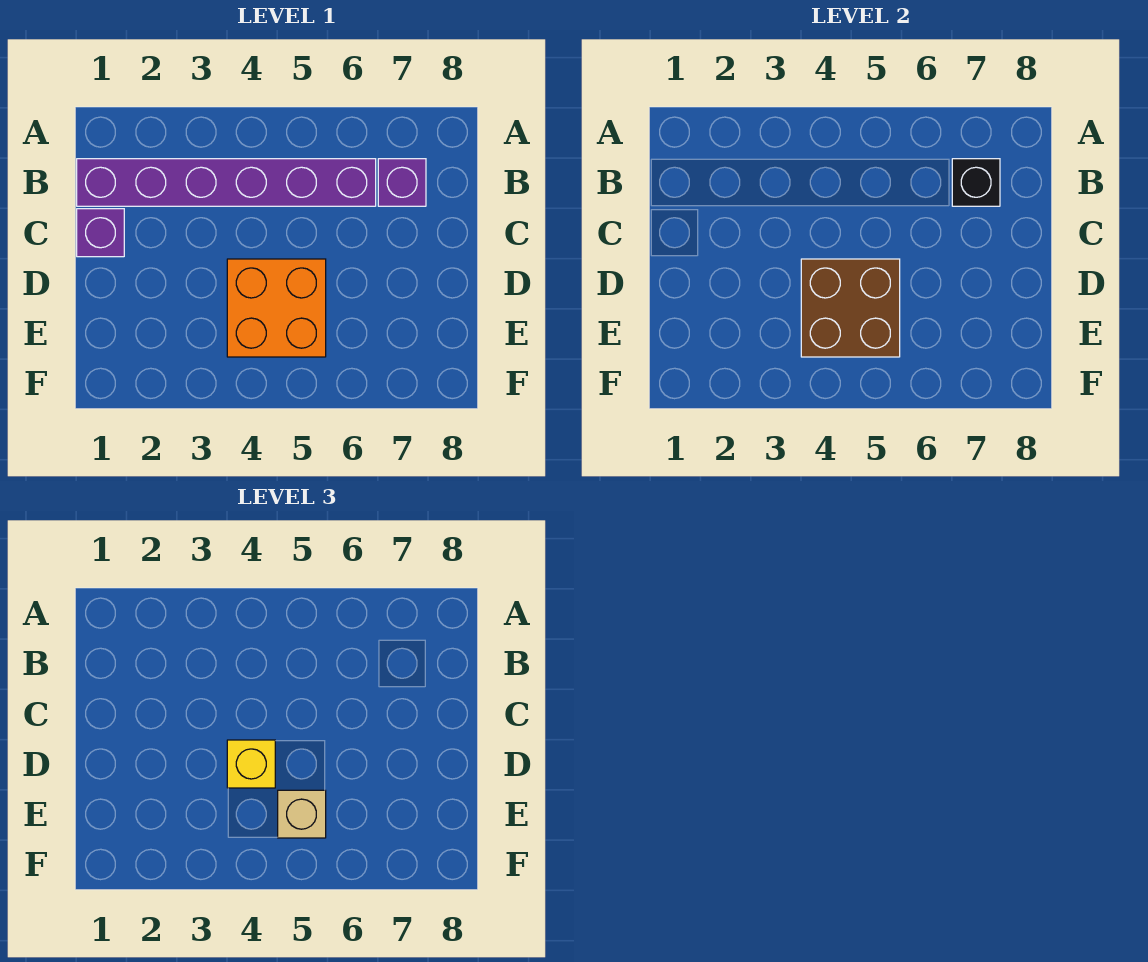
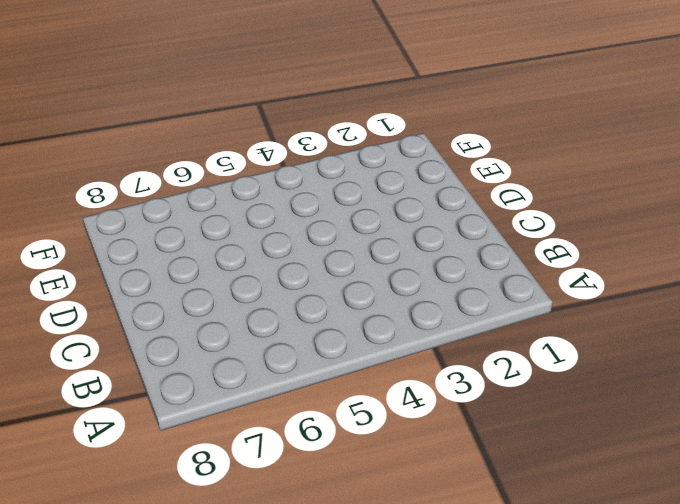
none -> purple 1x6 brick [77,159,376,206]
none -> purple 1x1 brick [378,159,426,206]

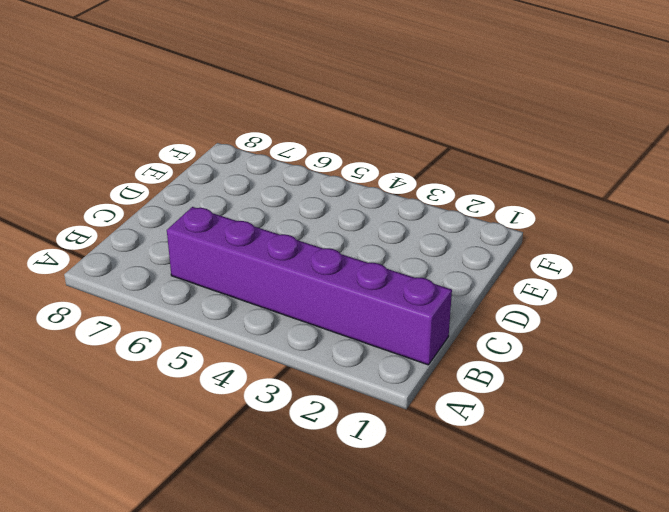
none -> purple 1x1 brick [378,159,426,206]
none -> purple 1x1 brick [77,209,124,257]

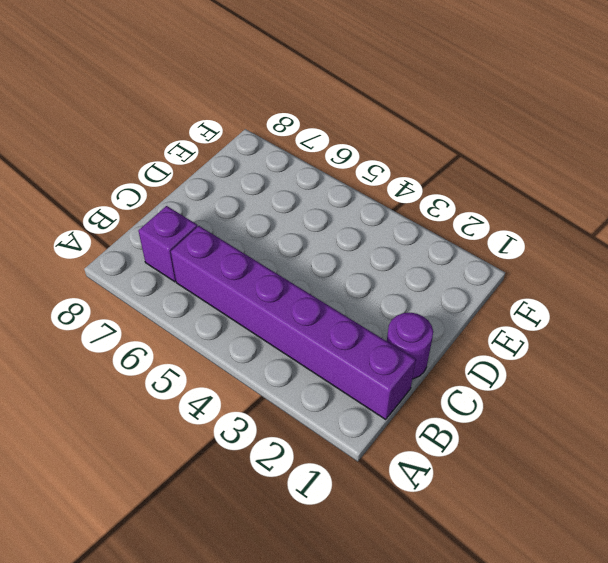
purple 1x1 round brick [387,313,433,379] -> purple 1x1 brick [77,209,124,257]
none -> orange 2x2 brick [227,259,326,357]
none -> black 1x1 brick [952,159,1000,206]

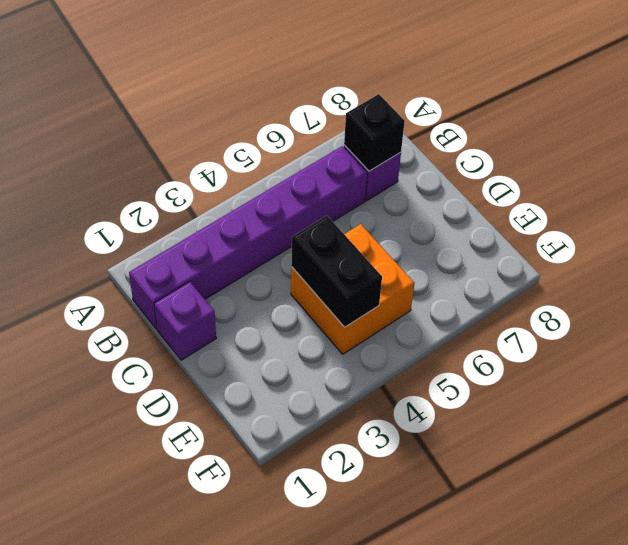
black 1x2 brick [291,216,382,327] -> brown 2x2 brick [801,259,900,357]
none -> yellow 1x1 brick [227,740,275,788]
none -> tan 1x1 brick [278,790,326,838]

